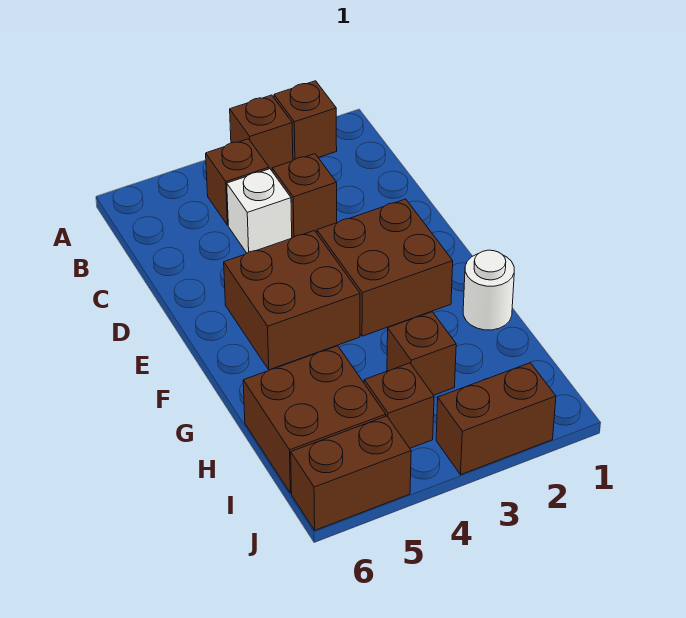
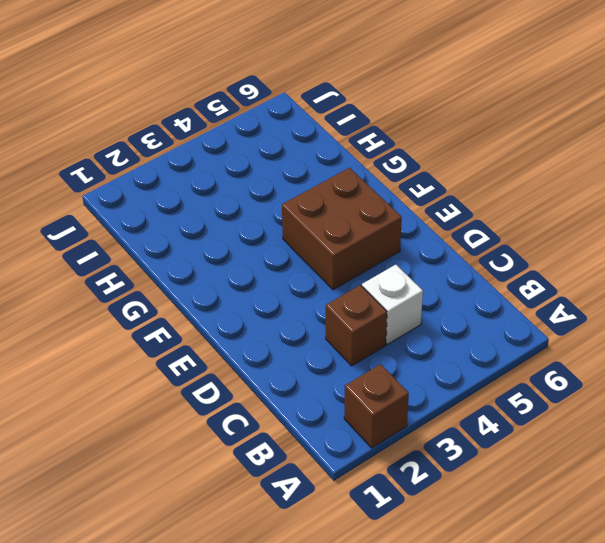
none -> brown 1x1 brick [230,95,293,171]
none -> brown 1x1 brick [206,139,269,225]
none -> brown 2x2 brick [317,199,453,336]

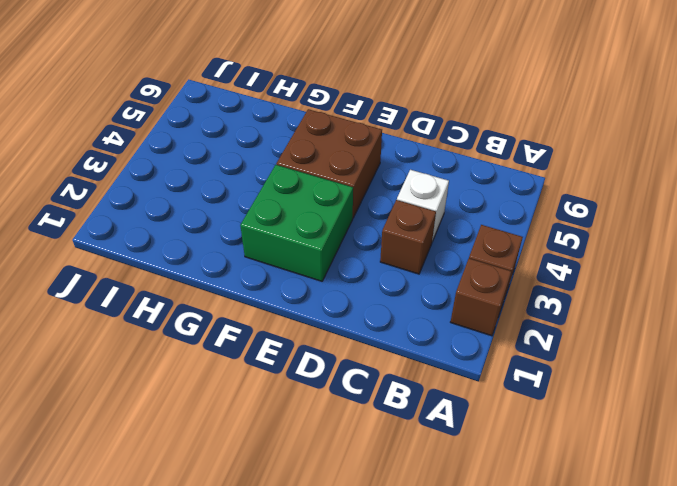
green 2x2 brick [240,165,353,281] -> brown 2x2 brick [317,199,453,336]
none -> brown 1x1 brick [206,139,269,225]
none -> white 1x1 round brick [463,250,514,330]
none -> brown 1x1 brick [387,312,456,395]

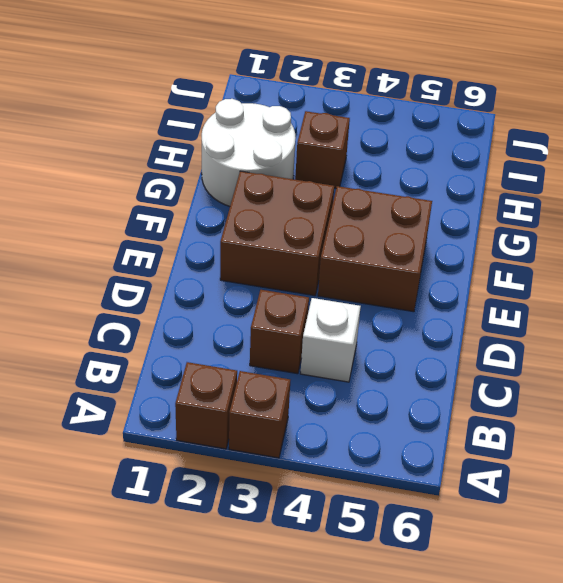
white 2x2 round brick [202,99,296,206] -> white 1x1 round brick [463,250,514,330]
none -> brown 1x1 brick [206,139,269,225]
none -> brown 2x2 brick [243,346,386,493]
none -> brown 1x1 brick [364,363,434,448]

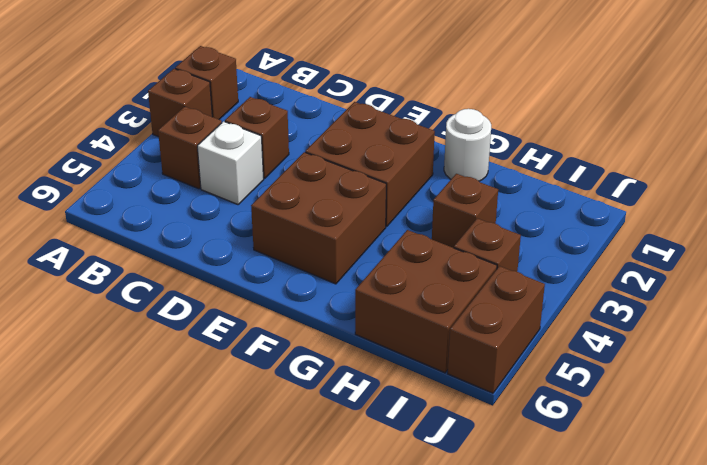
none -> brown 1x2 brick [436,363,556,475]

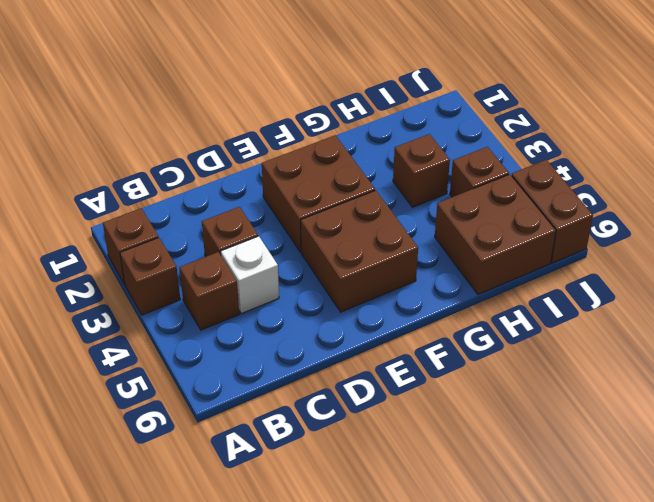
none -> white 1x1 round brick [463,250,514,330]
none -> brown 1x2 brick [436,363,556,475]

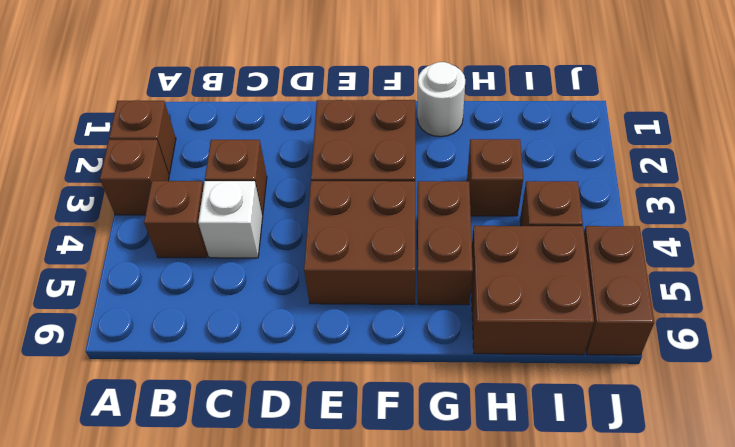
brown 1x2 brick [417,181,473,305] -> brown 1x2 brick moved to [436,363,556,475]

